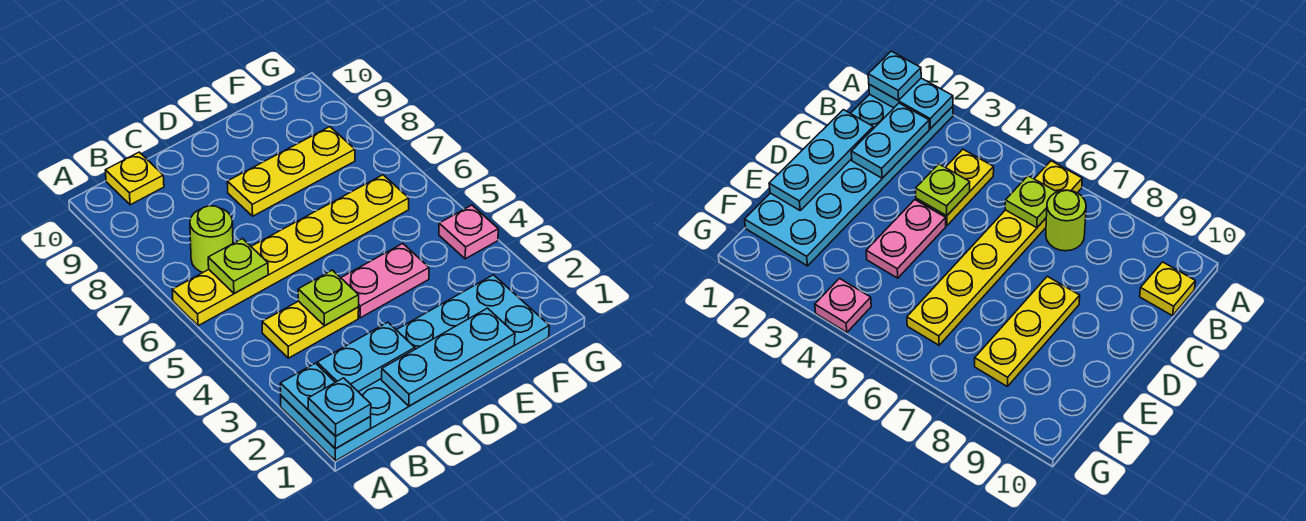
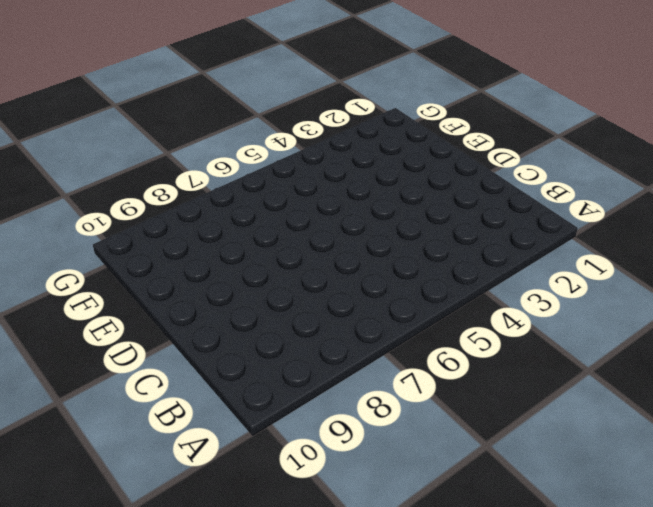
none -> cyan 2x6 plate [281,275,549,461]
none -> yellow 1x6 plate [172,175,409,326]
none -> yellow 1x2 plate [262,301,359,358]

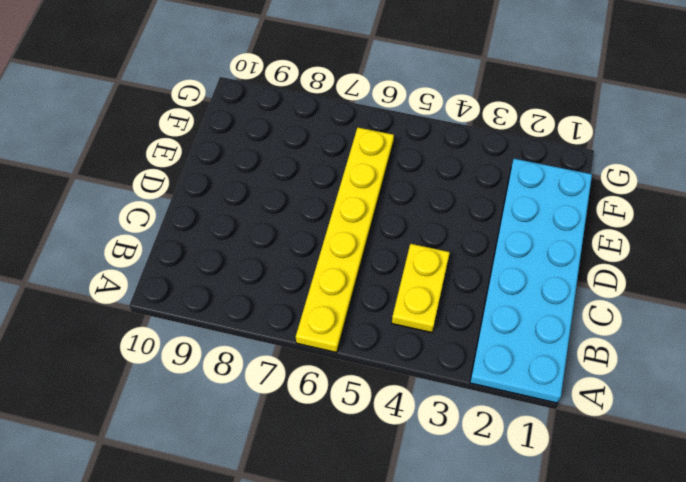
none -> lime 1x1 round brick [190,206,233,272]
none -> yellow 1x1 plate [105,152,164,205]
none -> pink 1x2 plate [341,243,429,318]

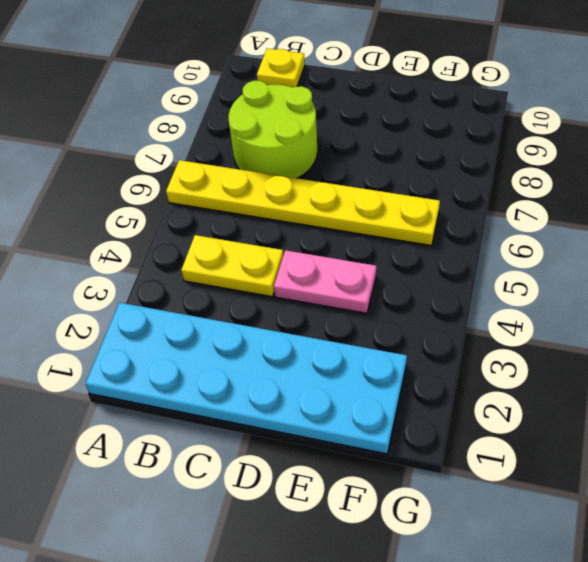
lime 2x2 round brick [228,81,317,178] -> lime 1x1 round brick [190,206,233,272]
none -> yellow 1x3 plate [227,127,355,216]
none -> pink 1x1 plate [439,205,498,259]
none -> cyan 1x2 plate [280,363,371,449]

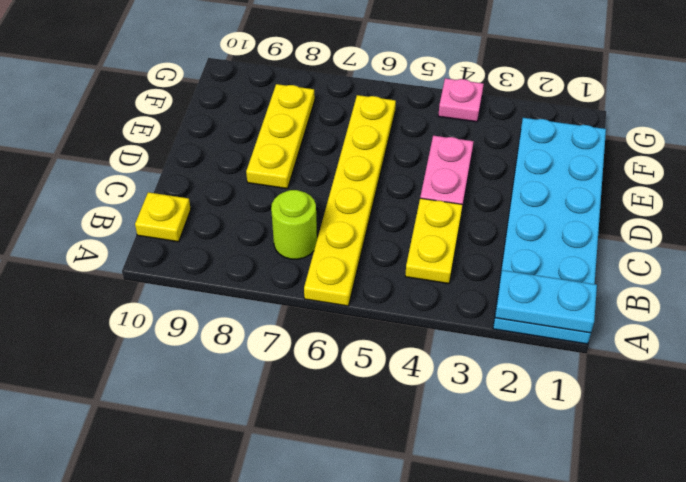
none -> cyan 1x2 plate [317,322,415,392]
none -> lime 1x1 plate [208,239,268,293]
none -> cyan 1x3 plate [382,308,515,406]

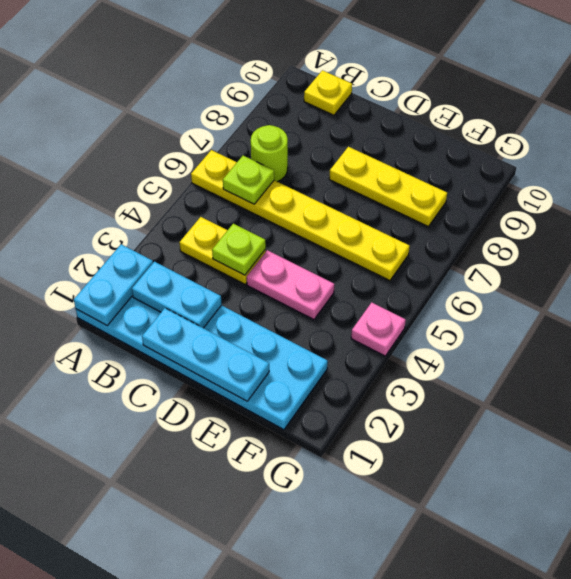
none -> cyan 1x1 plate [308,378,371,436]

